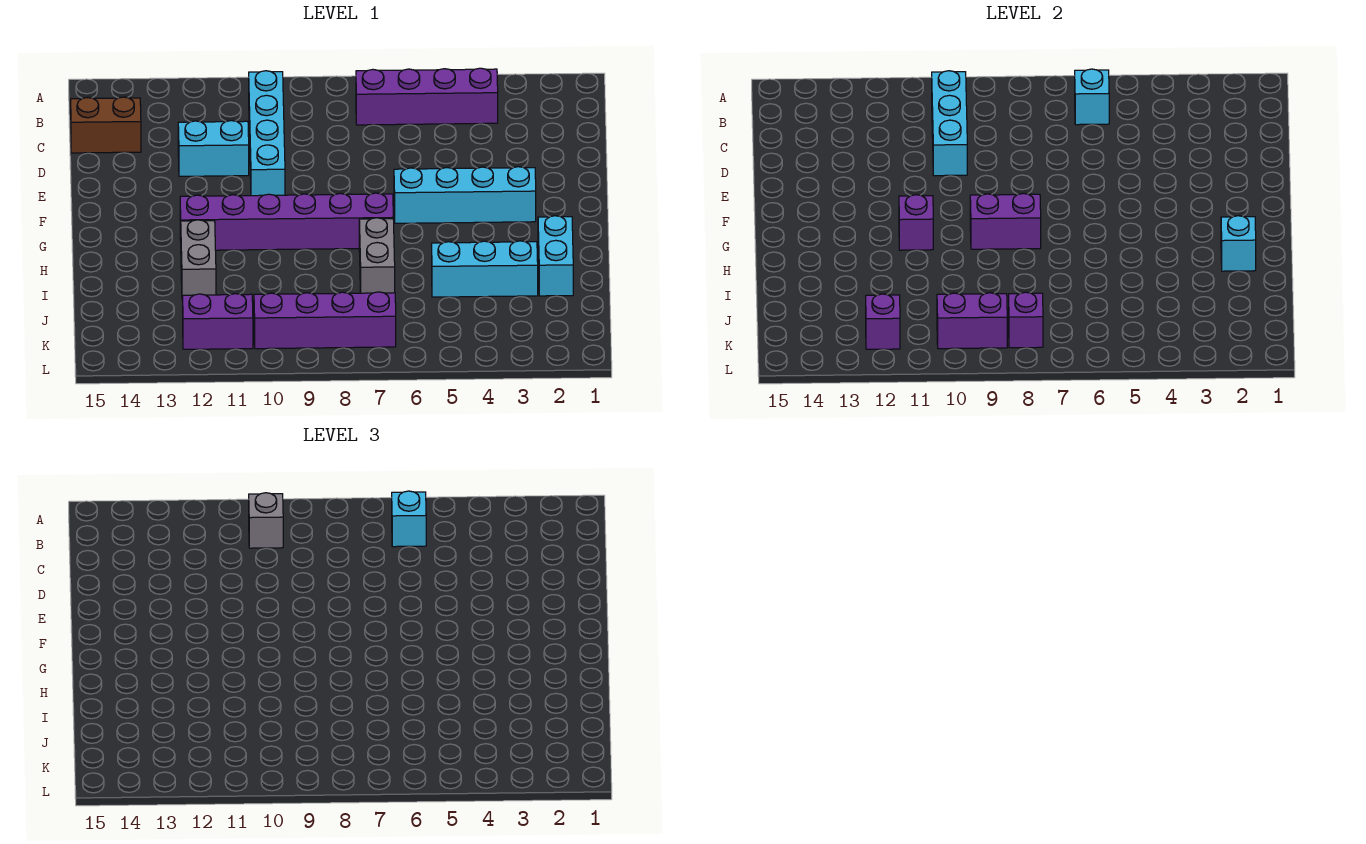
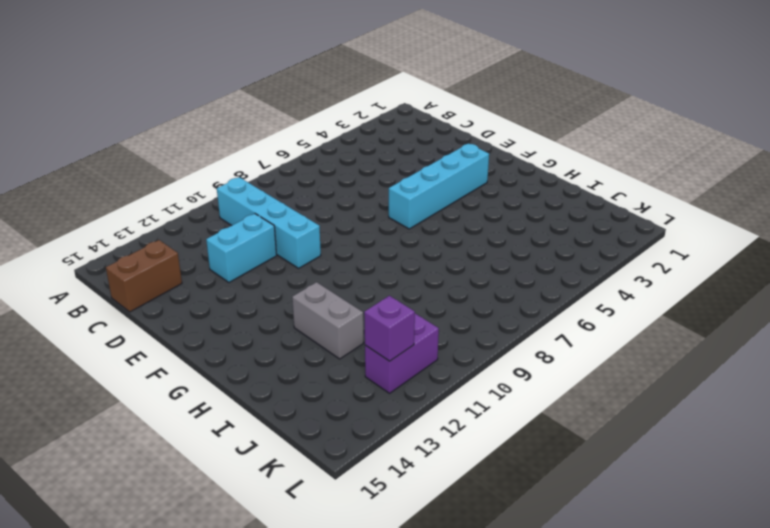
none -> purple 1x4 brick [356,68,498,125]
none -> purple 1x6 brick [180,193,393,250]
none -> cyan 1x2 brick [538,216,573,296]

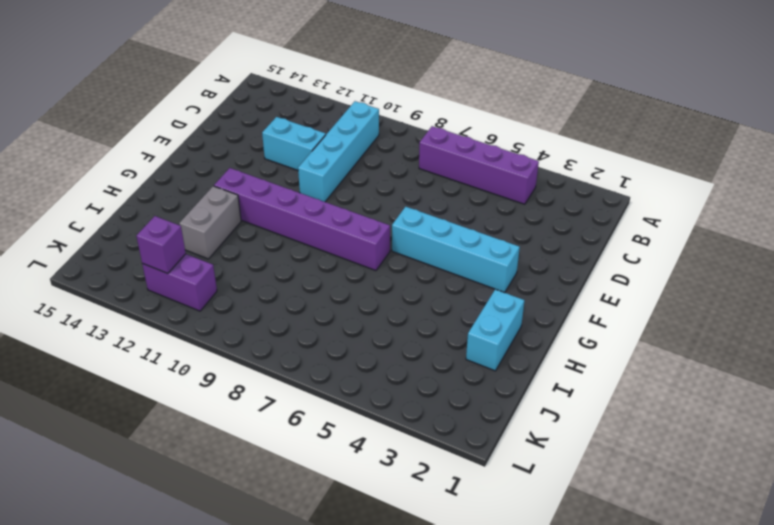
none -> brown 1x2 brick [71,97,141,153]
none -> grey 1x2 brick [359,218,395,293]
none -> cyan 1x3 brick [432,241,538,297]

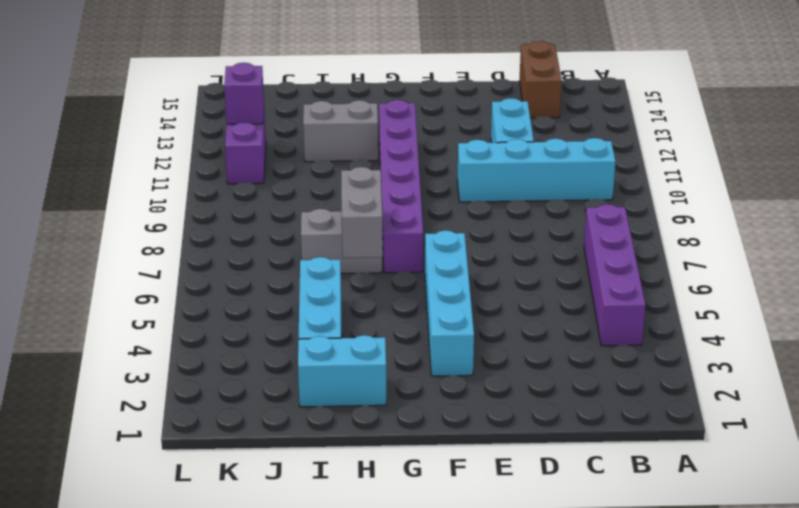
grey 1x2 brick [341,167,383,258] -> none
none -> purple 1x4 brick [254,292,396,349]
none -> cyan 1x1 brick [1075,69,1109,125]
none -> cyan 1x3 brick [932,71,967,176]

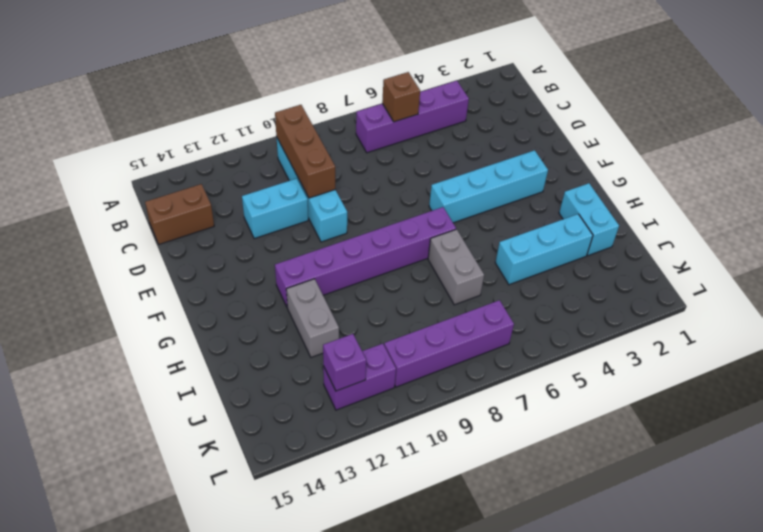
brown 1x1 brick [382,72,421,122] -> cyan 1x1 brick [1075,69,1109,125]
brown 1x3 brick [275,105,335,198] -> cyan 1x3 brick [932,71,967,176]
none -> purple 1x2 brick [970,193,1041,249]
none -> purple 1x1 brick [899,195,933,250]
none -> cyan 1x1 brick [1221,216,1256,271]

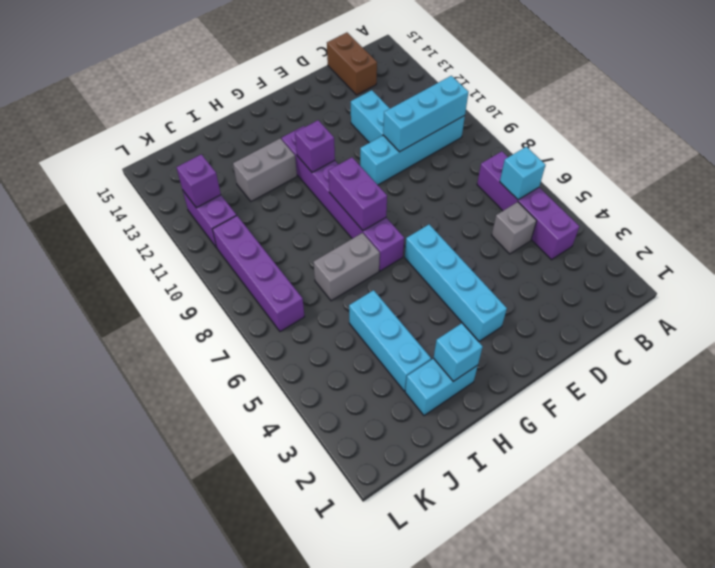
grey 1x1 brick [492,202,537,254] -> grey 1x1 brick moved to [249,493,283,548]
none -> purple 1x1 brick [1009,292,1043,348]
none -> purple 1x2 brick [937,293,1007,349]
none -> cyan 1x1 brick [392,491,426,547]

